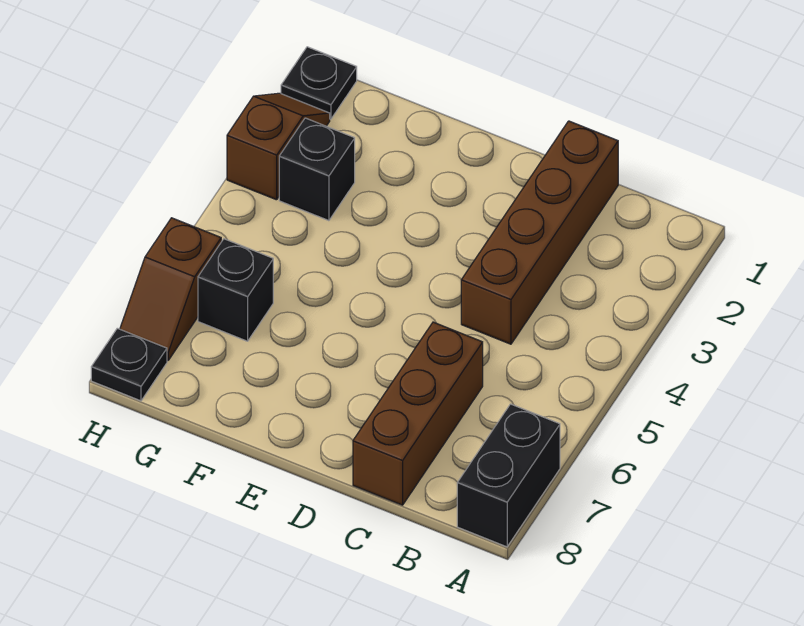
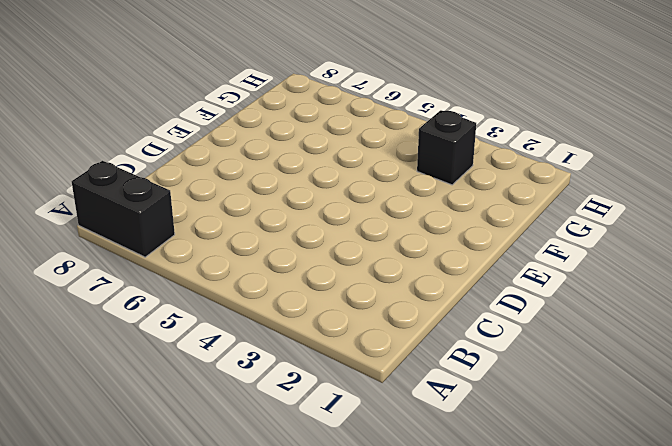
none -> brown 1x4 brick [461,121,618,344]
none -> brown 1x3 brick [353,322,483,505]

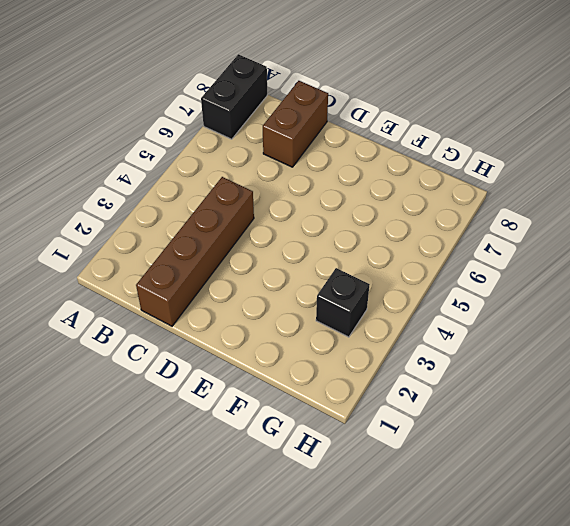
brown 1x2 brick [263,81,328,167] -> brown 1x3 brick [353,322,483,505]
none -> black 1x1 brick [198,239,273,341]
none -> black 1x1 plate [281,47,357,119]

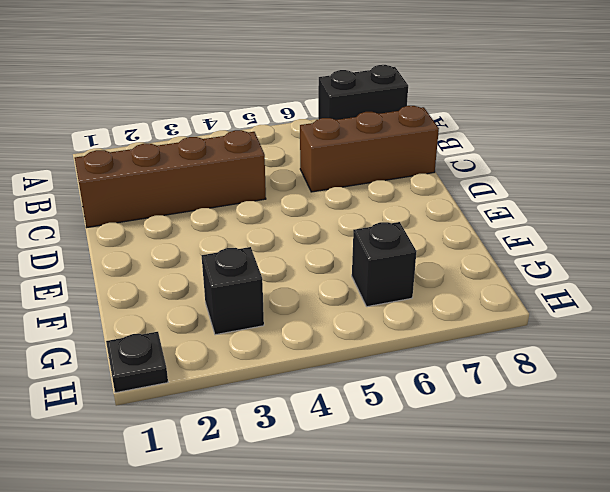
none -> brown 1x2 slope [227,93,330,200]
none -> brown 1x2 slope [120,218,221,361]

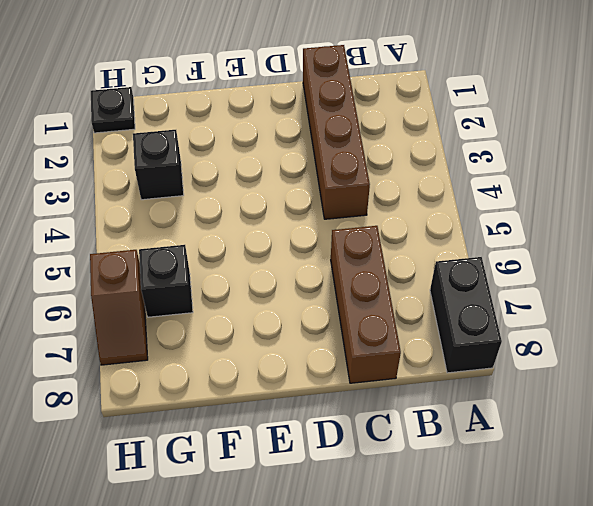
none -> brown 1x2 slope [227,93,330,200]
none -> black 1x1 plate [91,328,167,401]

